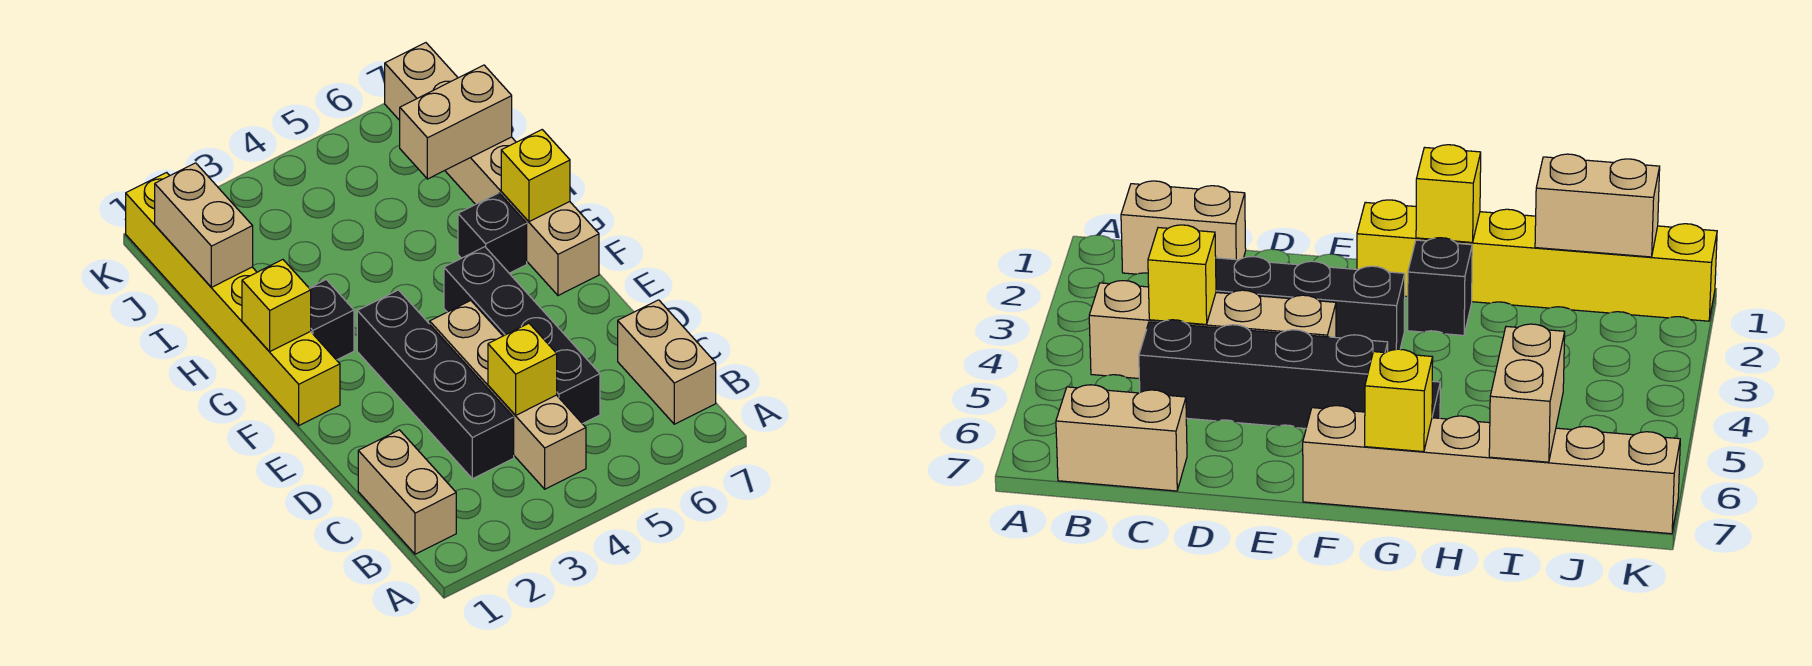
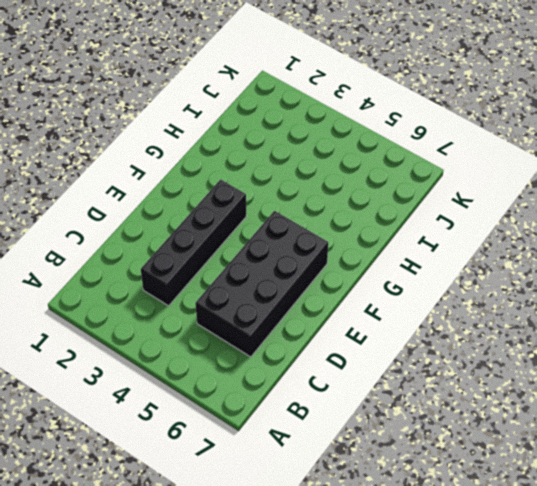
black 2x4 brick [195,211,328,357] -> black 1x4 brick [444,247,600,424]
none -> tan 1x2 brick [358,430,456,554]
none -> tan 1x4 brick [430,301,586,489]
none -> tan 1x2 brick [618,300,716,424]

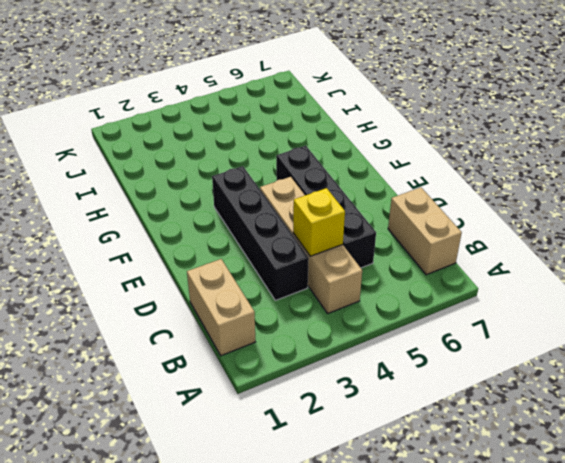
none -> yellow 1x6 brick [126,172,340,425]
none -> tan 1x6 brick [385,43,599,296]
none -> black 1x1 brick [309,280,354,360]

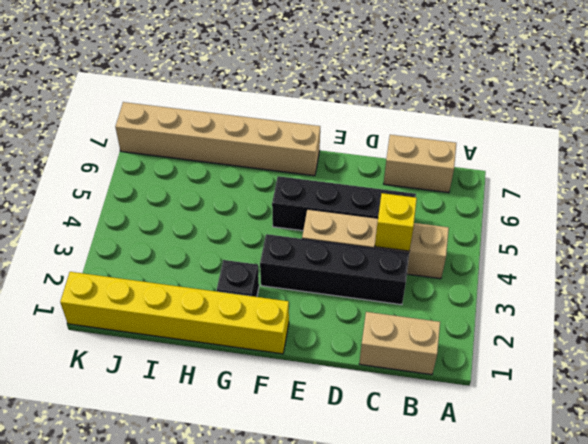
none -> black 1x1 brick [458,193,527,273]
none -> yellow 1x1 brick [242,260,311,352]
none -> yellow 1x1 brick [501,130,570,222]

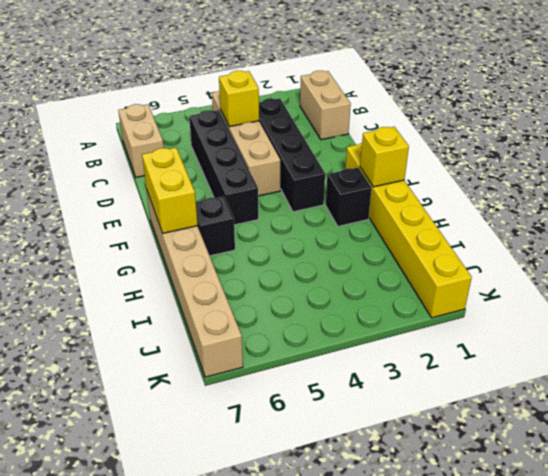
yellow 1x2 brick [142,148,198,233] -> yellow 1x1 brick [501,130,570,222]
none -> tan 1x2 brick [155,163,253,287]
none -> tan 1x2 brick [400,65,512,179]

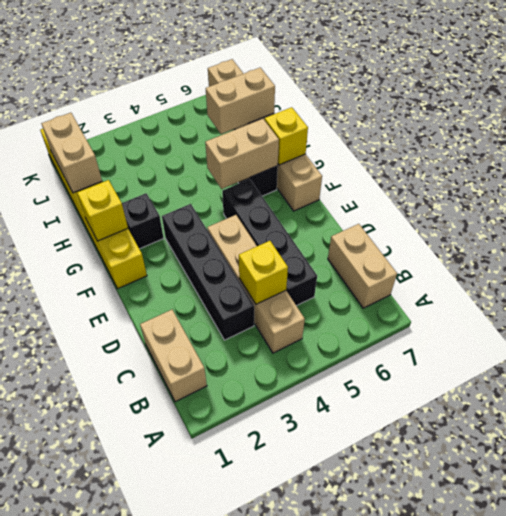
tan 1x2 brick [205,119,279,189] -> none

